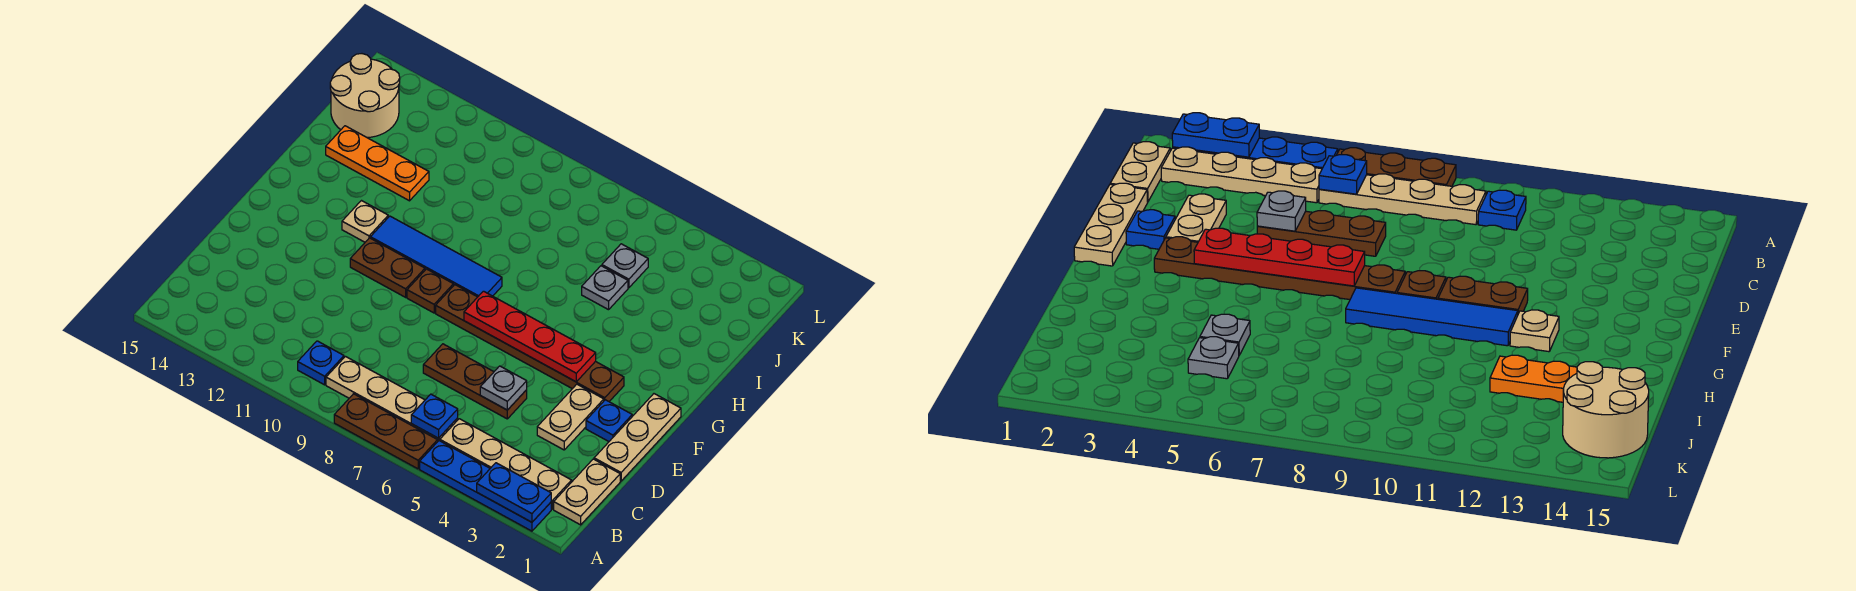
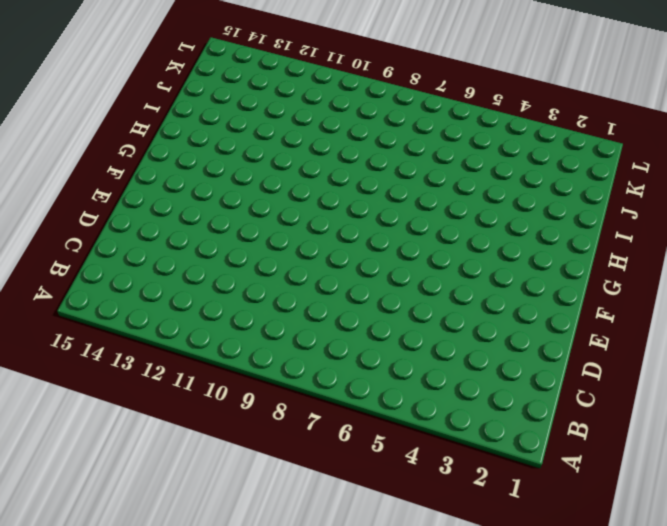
none -> blue 1x4 plate [420,441,551,531]
none -> brown 1x3 plate [334,394,438,469]
none -> tan 1x2 plate [554,459,620,525]

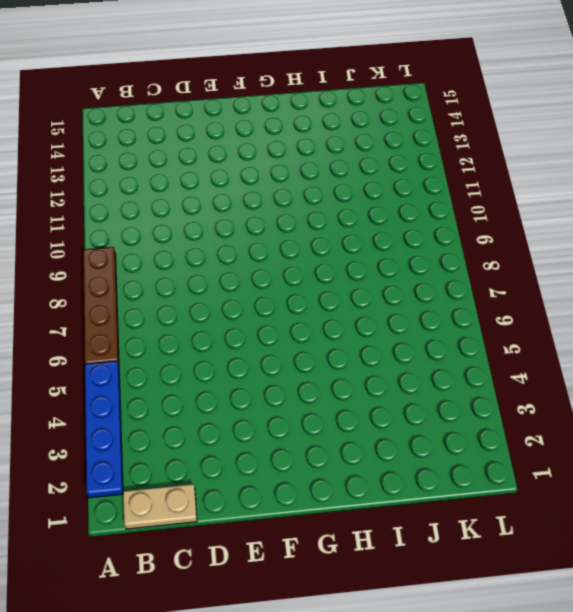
brown 1x4 plate [83,247,119,365] -> brown 1x3 plate [334,394,438,469]
none -> tan 1x4 plate [440,419,572,509]
none -> tan 1x4 plate [326,357,458,441]
none -> blue 1x1 plate [298,341,344,385]

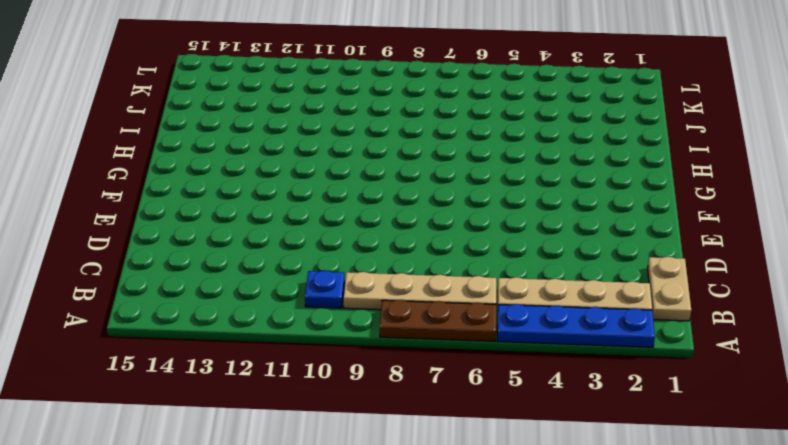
none -> tan 1x3 plate [594,394,681,481]
none -> tan 1x2 plate [537,384,604,450]
none -> brown 1x3 plate [423,344,527,419]

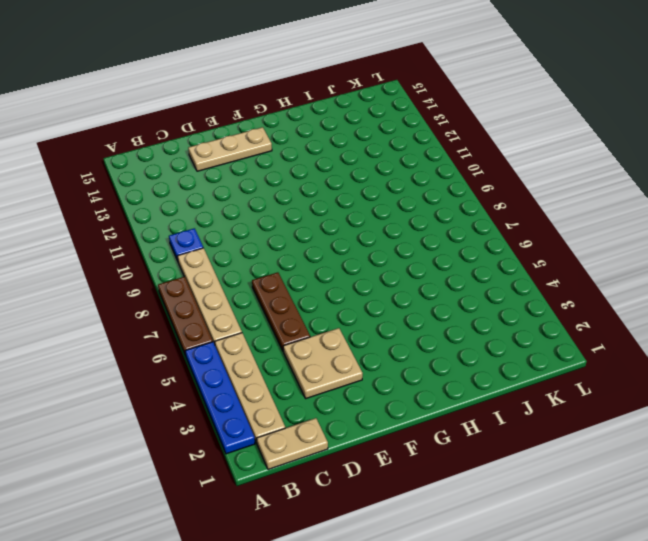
tan 2x2 plate [283,328,363,398] -> tan 1x2 plate [537,384,604,450]
tan 1x3 plate [188,127,272,171] -> tan 1x3 plate moved to [594,394,681,481]
none -> blue 1x1 plate [586,400,632,441]
none -> brown 1x6 plate [436,285,624,401]
none -> brown 1x1 plate [407,269,453,313]

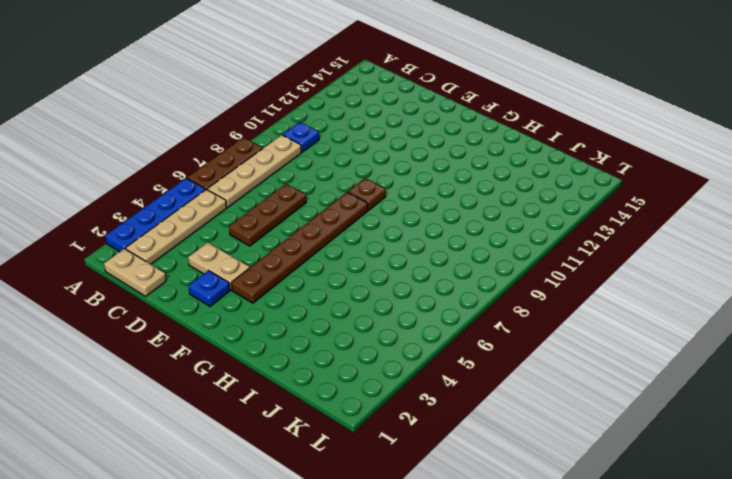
none -> tan 1x3 plate [594,394,681,481]
none -> brown 1x2 plate [350,238,425,297]
none -> blue 1x4 tile [370,216,502,297]

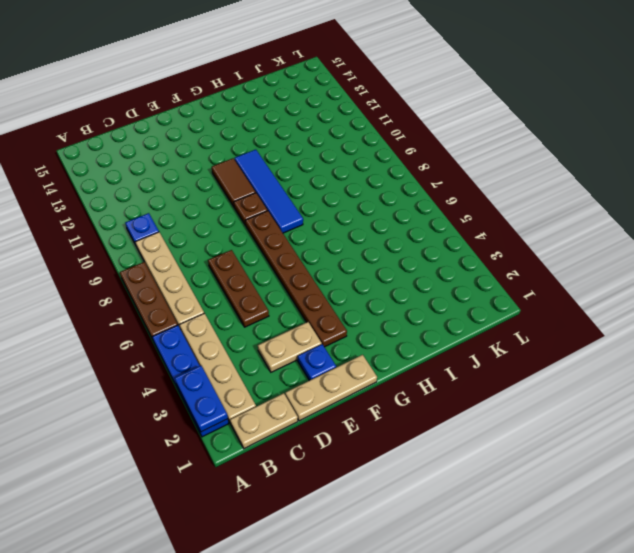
brown 1x2 tile [212,158,256,207] -> brown 1x2 plate [350,238,425,297]
none -> tan 1x1 plate [342,201,388,242]
none -> grey 1x1 plate [582,266,628,310]
none -> orange 1x3 plate [326,126,429,201]

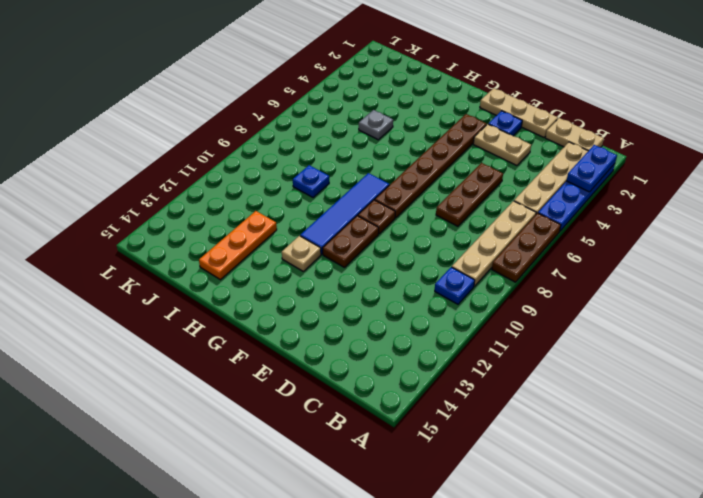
blue 1x1 plate [293,165,329,198] -> blue 1x1 plate moved to [411,394,458,438]
none -> grey 1x1 plate [602,244,648,288]
none -> tan 2x2 round brick [330,54,400,138]
none -> grey 1x1 plate [480,366,527,410]

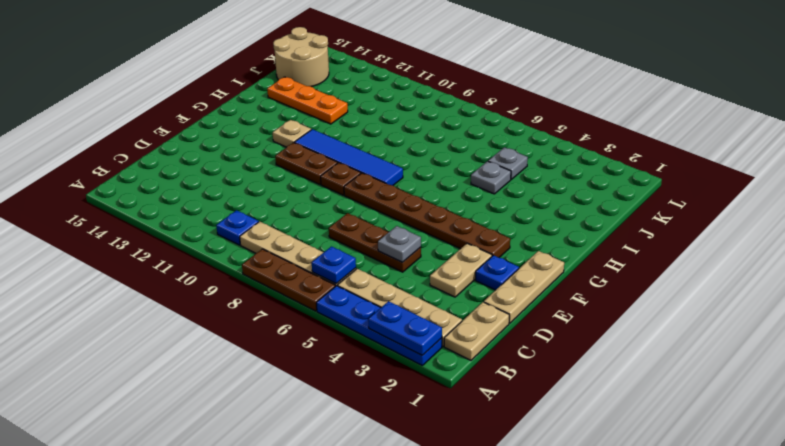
none -> red 1x4 plate [464,291,596,382]

